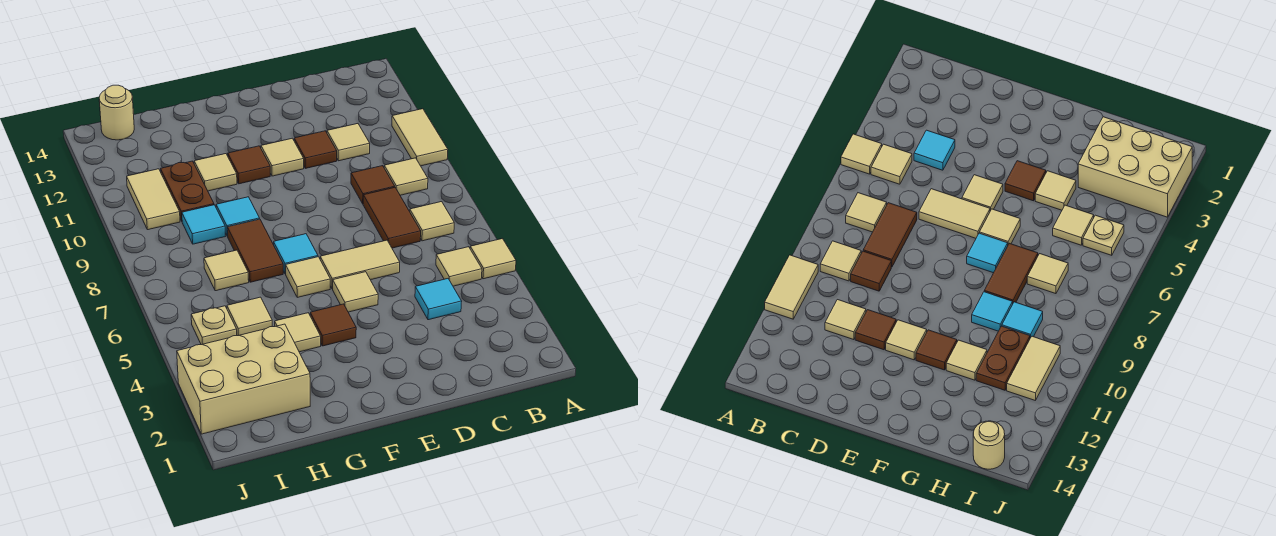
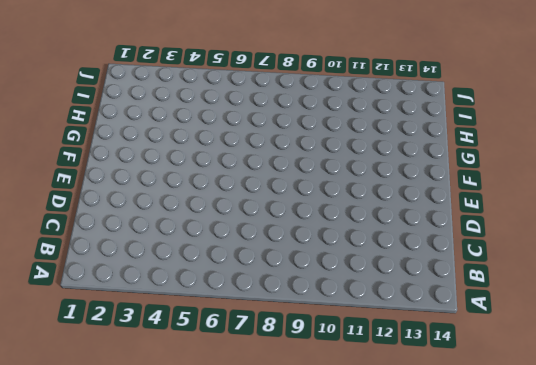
none -> tan 1x1 tile [470,239,516,279]
none -> tan 1x2 tile [392,109,448,166]
none -> tan 1x1 tile [436,247,482,286]

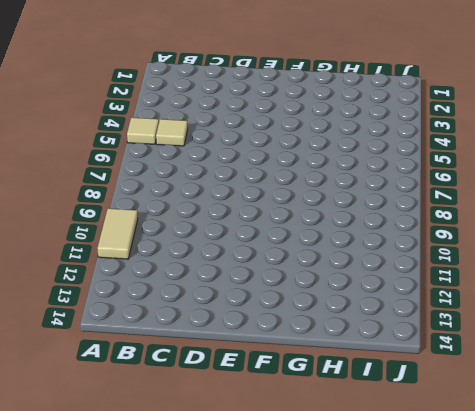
none -> tan 1x1 tile [410,202,454,241]
none -> tan 1x1 tile [384,158,428,195]
none -> cyan 1x1 tile [415,279,462,320]

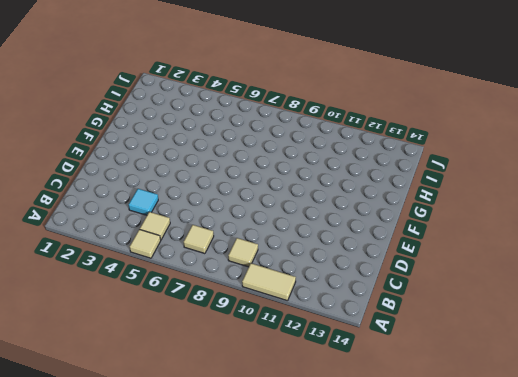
none -> brown 1x2 tile [363,188,421,248]
none -> brown 1x1 tile [351,166,395,204]
none -> tan 1x1 tile [327,124,370,161]

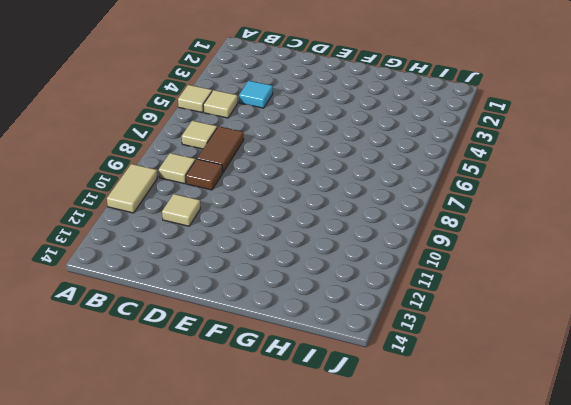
none -> tan 1x2 tile [320,240,400,289]
none -> brown 1x1 tile [294,131,337,168]
none -> tan 1x1 tile [333,272,378,312]

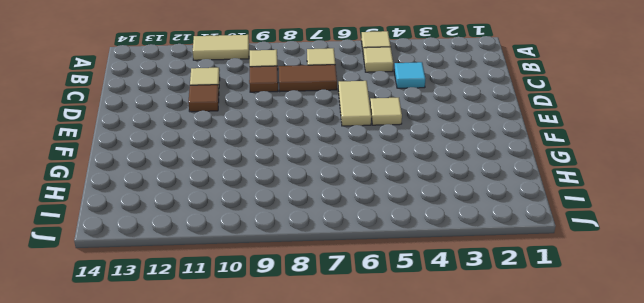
none -> tan 1x1 tile [261,138,304,176]
none -> brown 1x1 tile [310,304,356,346]
none -> tan 1x1 tile [286,257,330,297]

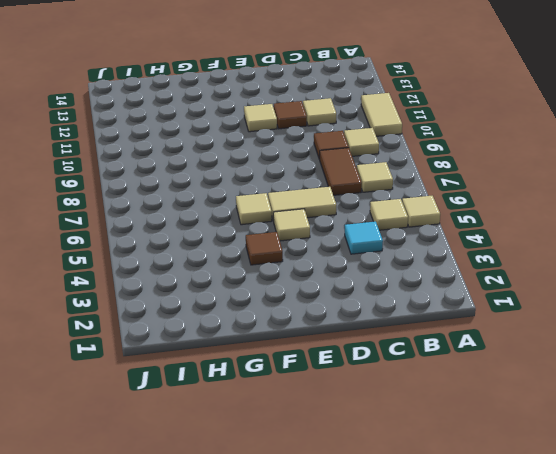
none -> cyan 1x1 tile [274,234,318,274]
none -> brown 1x1 tile [228,146,270,184]
none -> tan 1x1 tile [275,313,321,352]

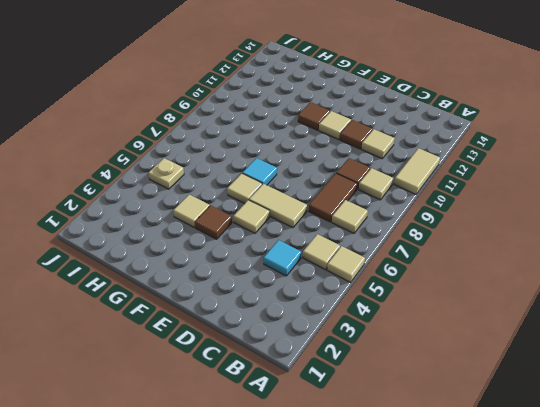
none -> brown 1x2 tile [227,219,283,282]
none -> cyan 1x1 tile [216,197,260,236]
none -> tan 1x1 tile [194,154,237,191]

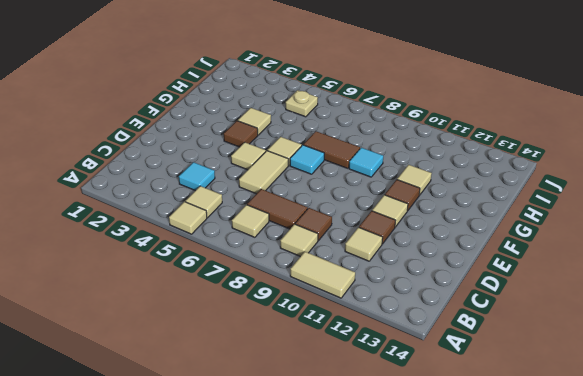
none -> tan 2x3 brick [177,324,310,434]
none -> tan 1x1 tile [227,297,272,336]
none -> tan 1x1 tile [204,250,249,291]

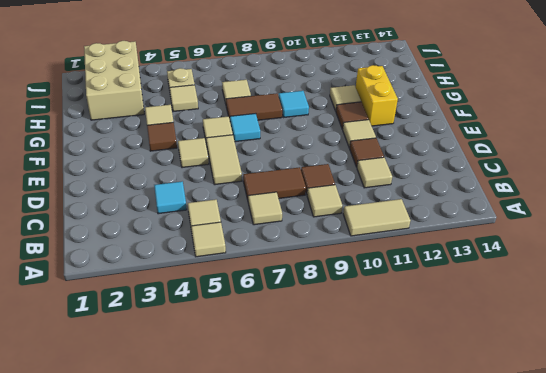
yellow 1x2 brick [356,65,398,126] -> none
none -> cyan 1x1 tile [182,205,225,244]
none -> brown 1x2 plate [161,161,214,221]
none -> tan 1x2 tile [127,169,180,230]

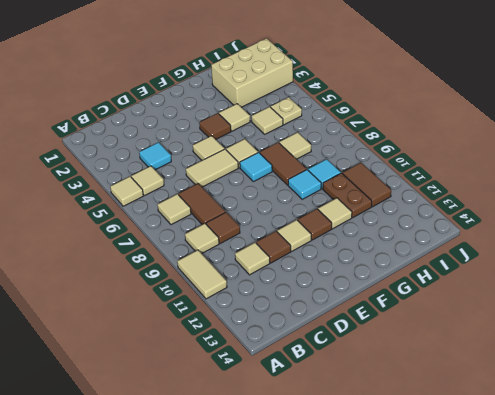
brown 1x2 tile [342,163,391,207] -> tan 1x2 tile [127,169,180,230]
none -> tan 1x1 round brick [99,85,134,140]

